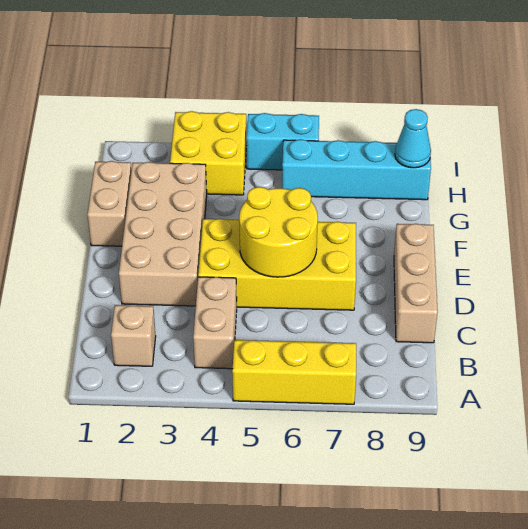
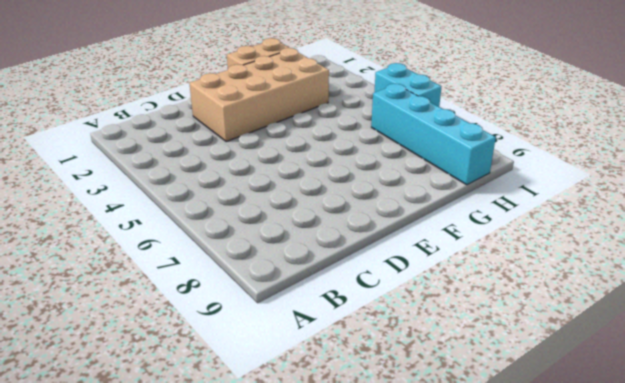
none -> yellow 1x3 brick [232,340,356,404]
none -> tan 1x1 brick [111,305,156,366]
none -> tan 1x2 brick [193,277,237,369]

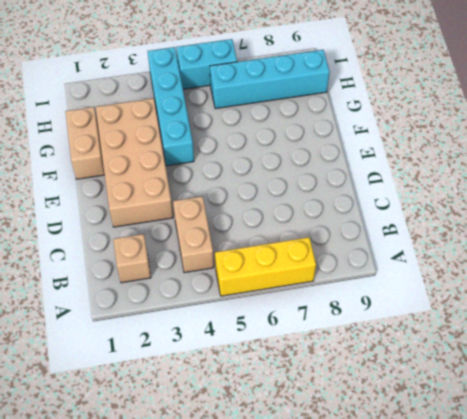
cyan 1x4 brick [148,47,194,166] -> yellow 2x2 brick [170,111,247,195]
none -> tan 1x3 brick [394,224,438,343]
none -> yellow 2x4 brick [198,219,356,310]
none -> yellow 2x2 round brick [239,187,318,277]

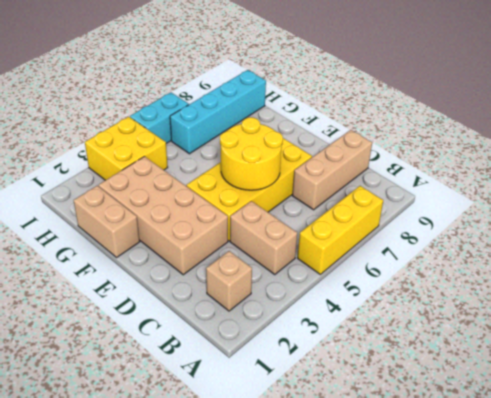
tan 1x3 brick [292,130,372,210] -> tan 1x3 brick turned to [394,224,438,343]
none -> cyan 1x1 cone [395,109,431,168]

